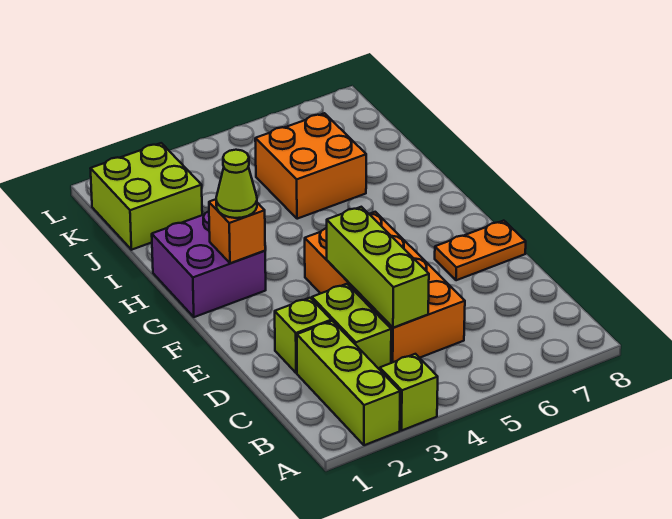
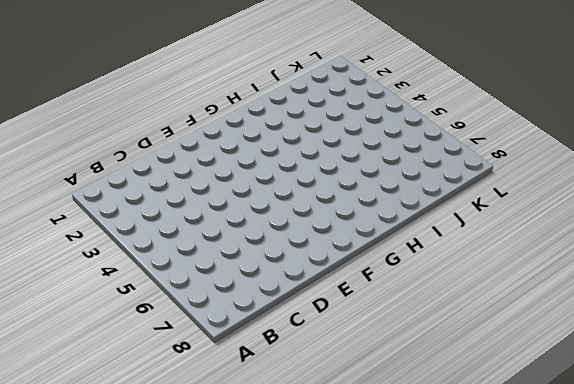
none -> lime 1x3 brick [297,321,400,445]
none -> lime 1x1 brick [380,354,438,430]
none -> lime 1x2 brick [312,284,391,370]

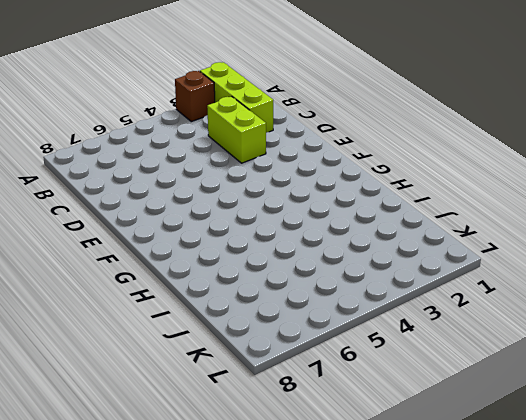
brown 1x1 brick [175,71,215,122] -> lime 1x1 brick [380,354,438,430]
none -> orange 2x4 brick [305,212,465,363]
none -> lime 1x1 brick [275,298,331,373]
none -> orange 1x2 plate [435,221,526,280]

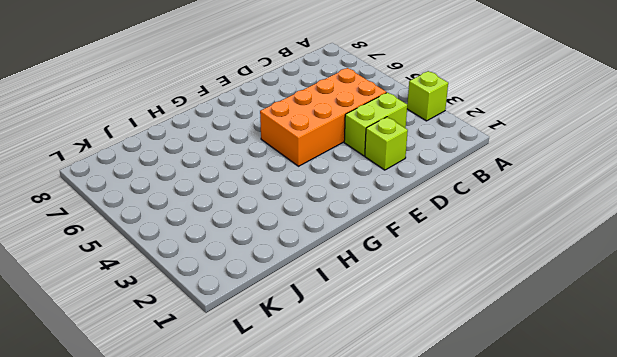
none -> lime 1x3 brick [297,321,400,445]
none -> orange 1x2 plate [435,221,526,280]
none -> purple 2x2 brick [152,211,266,317]

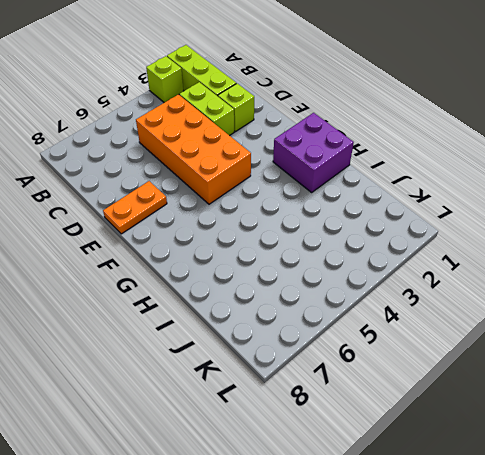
none -> orange 2x2 brick [255,113,366,219]
none -> lime 2x2 brick [90,143,202,250]
none -> lime 1x3 brick [327,207,429,328]

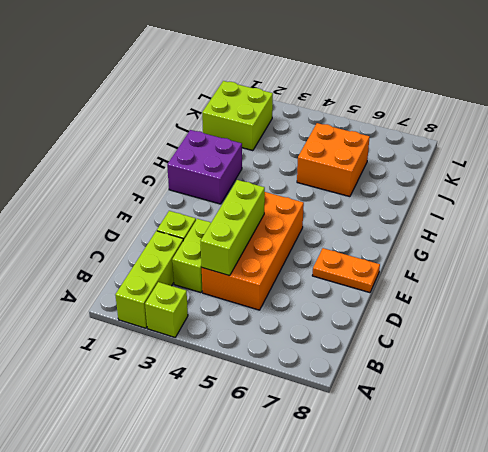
none -> orange 1x1 brick [209,199,265,263]
none -> lime 1x1 cone [216,150,257,218]

